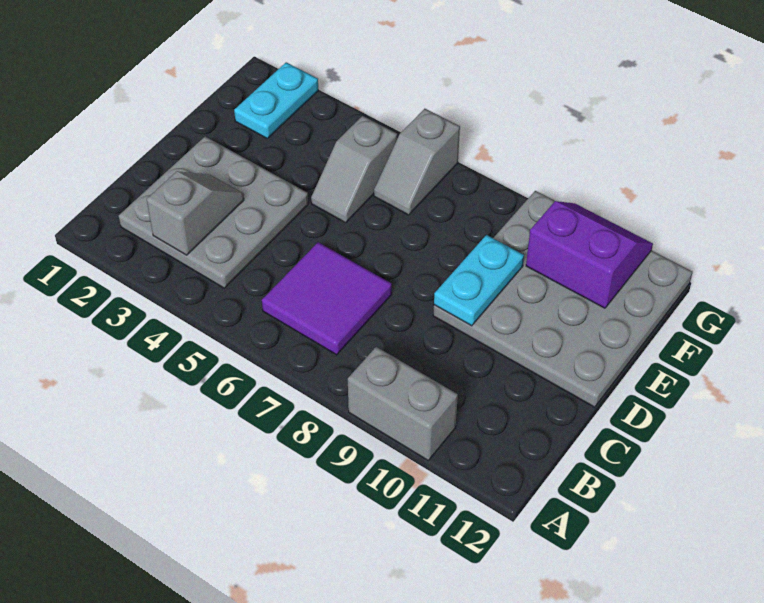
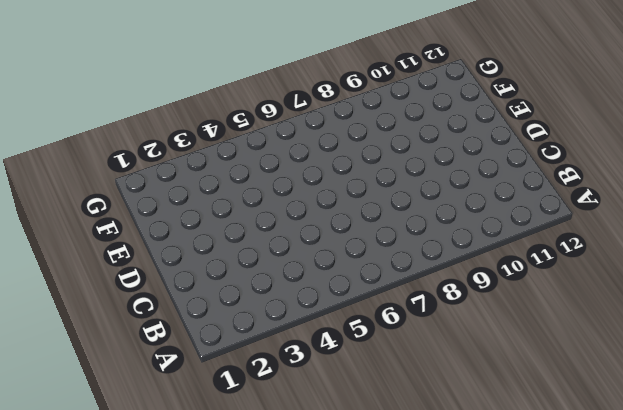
none -> grey 1x2 brick [348,347,458,460]
none -> grey 3x3 plate [119,136,308,288]

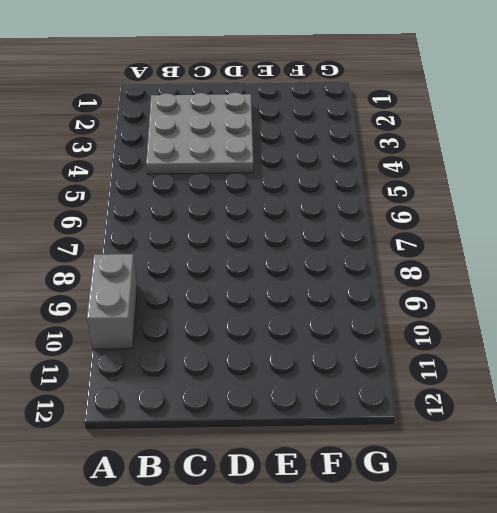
none -> purple 2x2 tile [262,242,392,355]
none -> grey 4x4 plate [433,191,693,407]

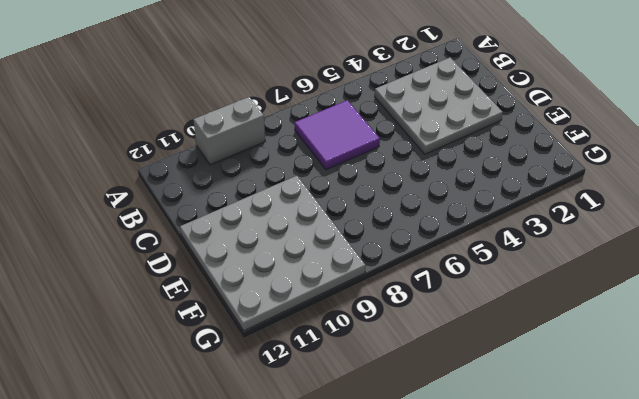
none -> grey 1x2 slope [311,116,397,223]
none -> cyan 1x2 plate [234,62,318,138]

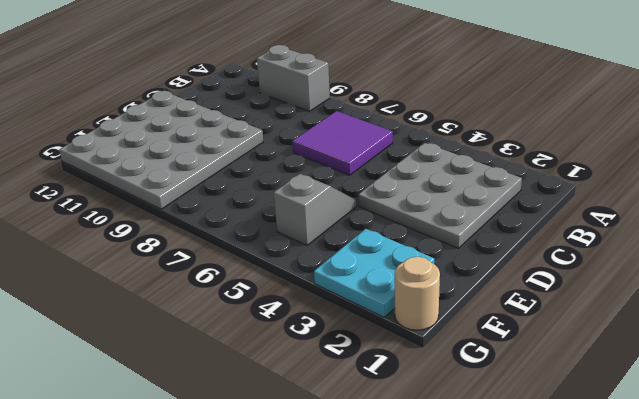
cyan 2x2 plate [314,229,434,317] -> cyan 1x2 plate [234,62,318,138]
tan 1x1 round brick [395,257,440,330] -> none
none -> grey 1x2 slope [374,109,460,215]
none -> grey 1x2 slope [147,171,244,255]

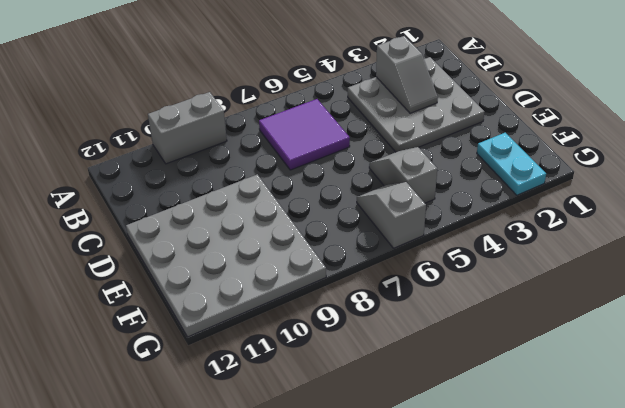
none -> cyan 1x2 plate [434,235,524,326]
none -> purple 2x2 slope [526,201,653,308]

